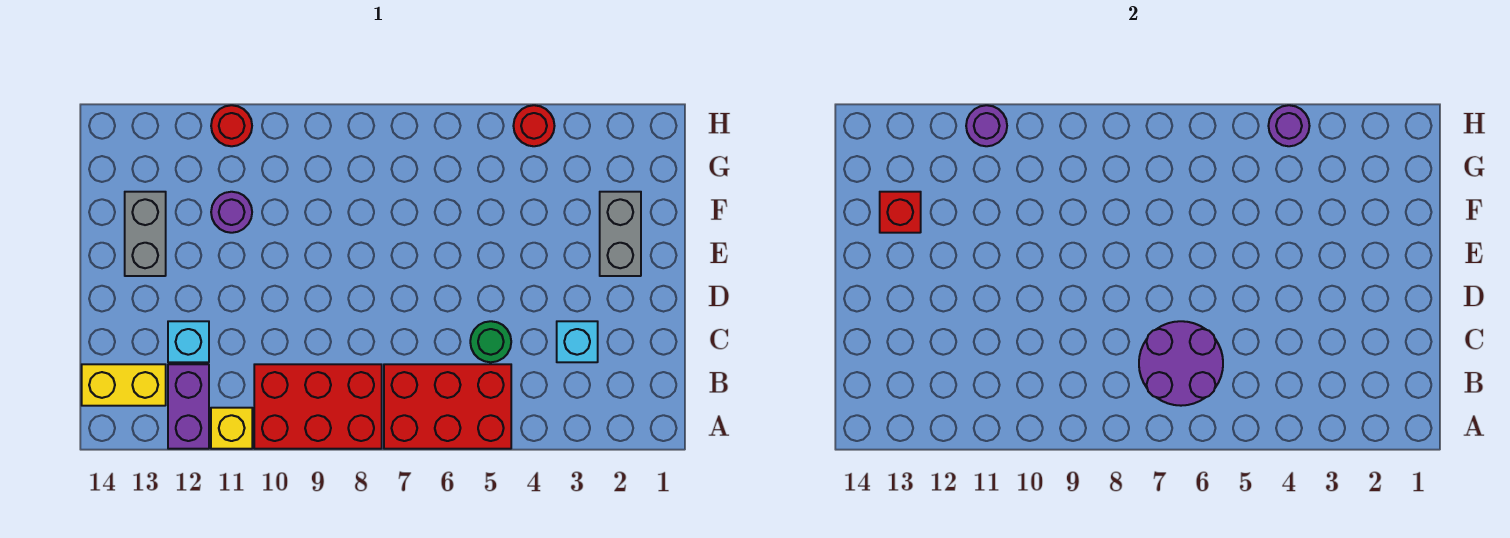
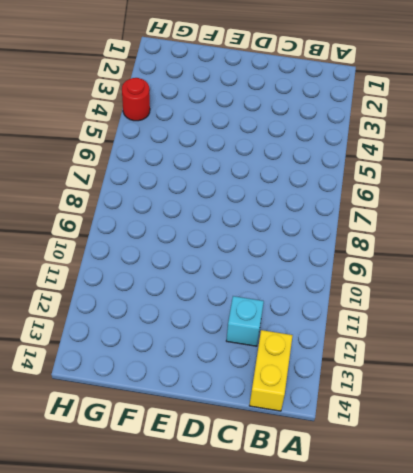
none -> red 2x3 brick [384,364,511,449]
none -> red 2x3 brick [254,364,382,449]
none -> yellow 1x1 brick [211,408,252,449]

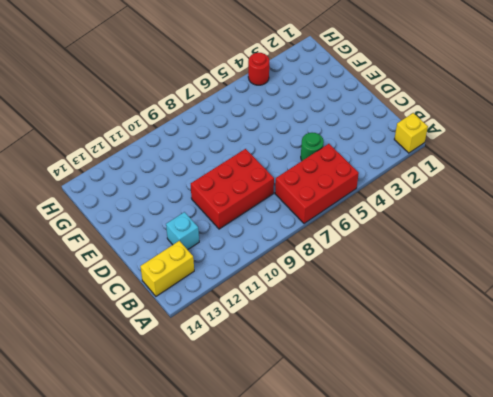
yellow 1x1 brick [394,113,428,153] -> yellow 1x1 brick moved to [211,408,252,449]
red 2x3 brick [191,149,274,229] -> red 2x3 brick moved to [254,364,382,449]
none -> purple 1x2 brick [168,364,209,449]
none -> cyan 1x1 brick [557,321,598,362]
none -> grey 1x2 brick [600,192,641,276]

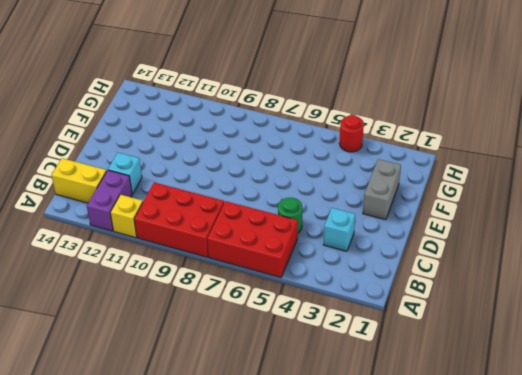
none -> grey 1x2 brick [125,192,166,276]
none -> purple 1x1 round brick [211,192,252,233]
none -> red 1x1 round brick [211,105,252,146]

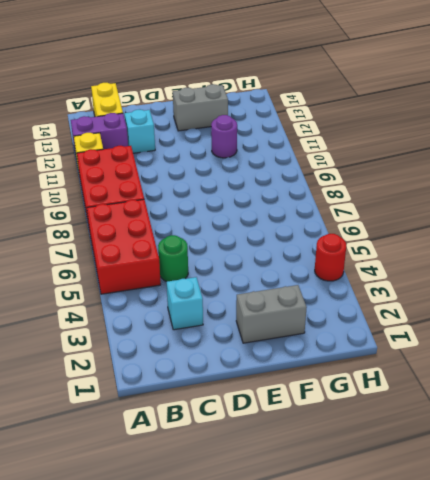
none -> red 1x1 round brick [211,105,252,146]
none -> purple 2x2 round brick [1139,321,1223,406]
none -> red 1x1 brick [880,192,921,233]

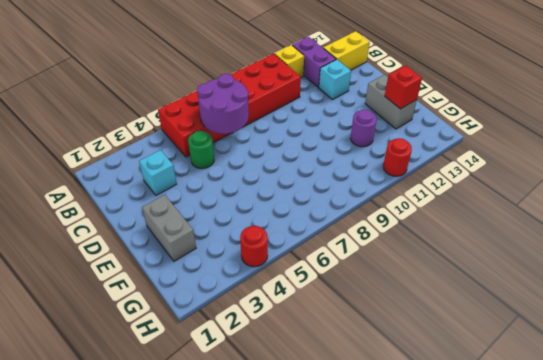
none -> purple 1x1 round brick [1268,105,1309,146]
none -> purple 1x1 round brick [966,105,1007,146]

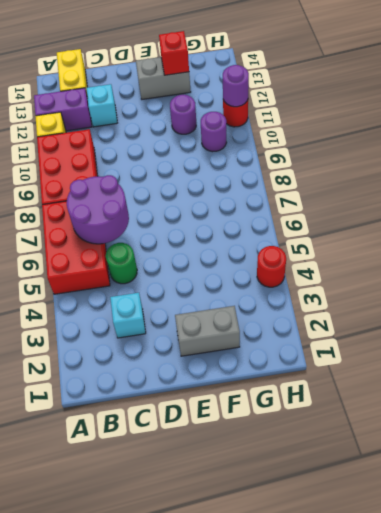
purple 1x1 round brick [201,112,227,152] -> purple 1x1 round brick moved to [1268,105,1309,146]

